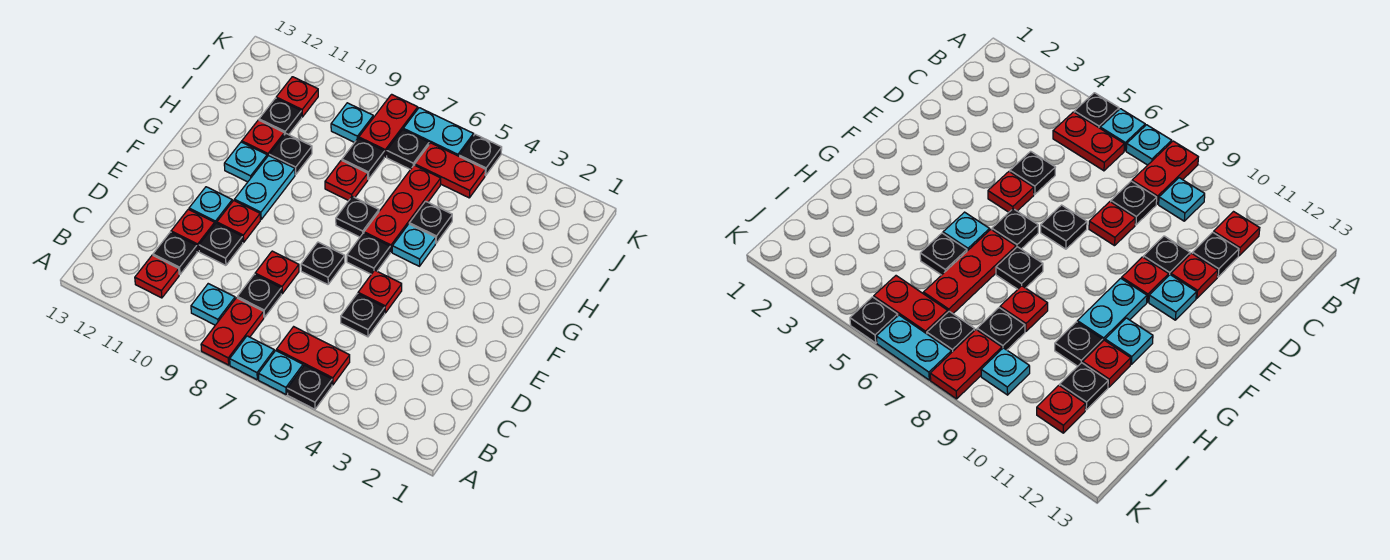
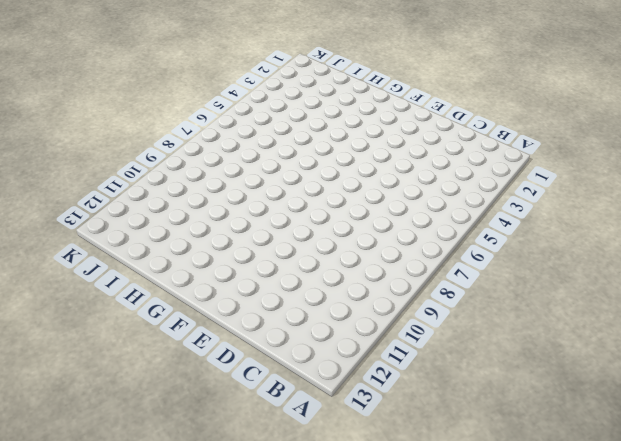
none -> black 1x1 plate [287,365,332,409]
none -> cyan 1x1 plate [258,351,303,394]
none -> cyan 1x1 plate [230,336,274,380]
none -> red 1x2 plate [201,298,264,365]

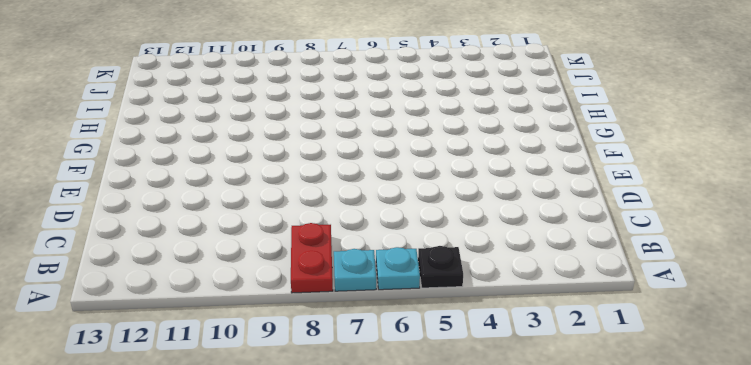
none -> red 1x2 plate [276,327,350,385]
none -> cyan 1x1 plate [191,284,235,325]
none -> red 1x1 plate [135,255,179,298]
none -> black 1x1 plate [237,274,281,317]

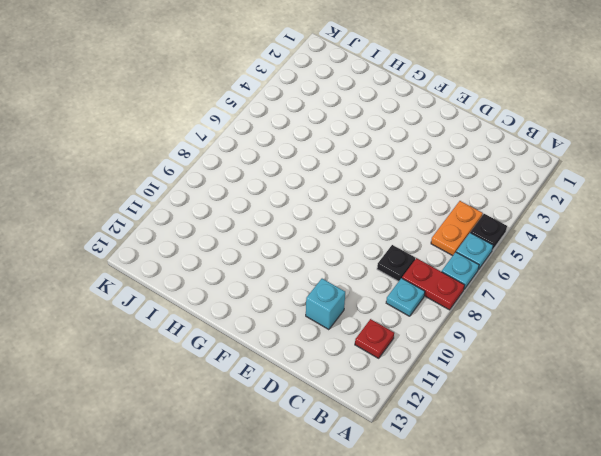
orange 1x2 plate [431,201,483,256] -> red 1x2 plate [276,327,350,385]
cyan 1x1 brick [306,279,345,330] -> red 1x1 plate [171,209,215,251]
none -> black 1x1 plate [153,232,197,275]
none -> black 1x1 plate [341,294,385,337]
none -> red 1x1 plate [255,251,299,294]
none -> black 1x1 plate [199,223,243,265]

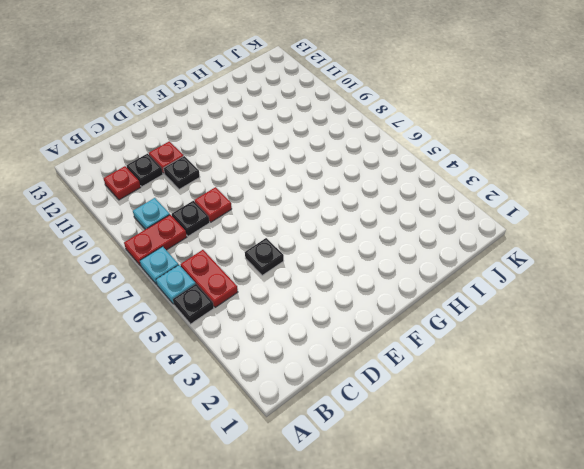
none -> red 1x1 plate [358,270,402,313]
none -> black 1x1 plate [301,242,345,284]
none -> red 1x1 plate [217,201,260,242]
none -> cyan 1x1 plate [189,187,232,224]

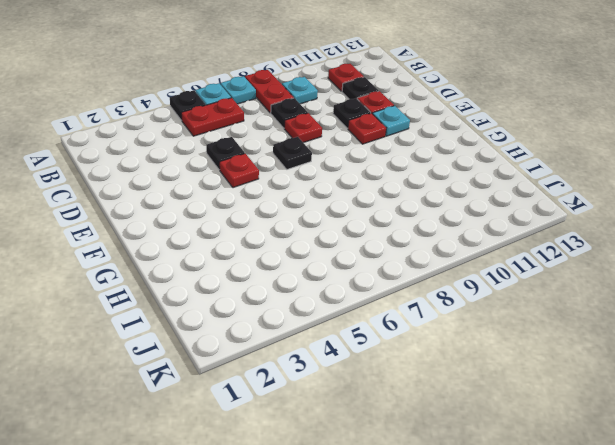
none -> black 1x1 plate [347,233,390,274]
none -> cyan 1x2 plate [235,156,295,219]
none -> cyan 1x1 plate [392,224,436,266]
none -> red 1x3 plate [364,165,441,252]

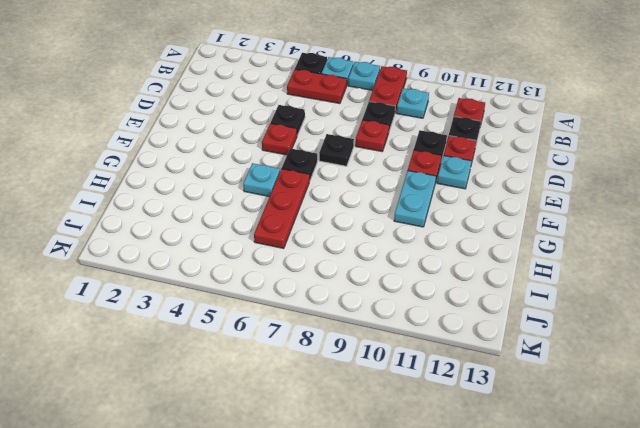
none -> black 1x1 plate [336,196,379,237]
none -> cyan 1x1 plate [224,142,267,182]
none -> black 1x1 plate [409,201,452,243]
none -> red 1x1 plate [325,160,368,201]

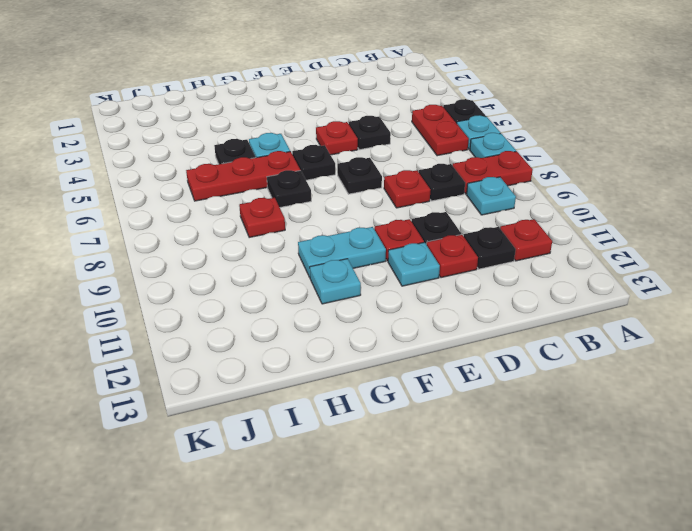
none -> black 1x1 plate [269,134,312,175]
none -> red 1x1 plate [242,120,284,157]
none -> black 1x1 plate [342,138,385,179]
none -> black 1x1 plate [259,98,302,135]

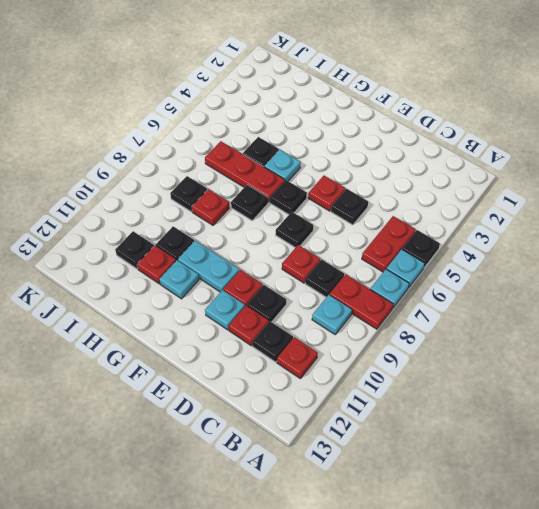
none -> red 1x2 plate [415,143,485,198]
none -> black 1x1 plate [387,130,429,169]
none -> red 1x2 plate [359,94,418,157]
none -> cyan 1x1 plate [331,103,373,142]

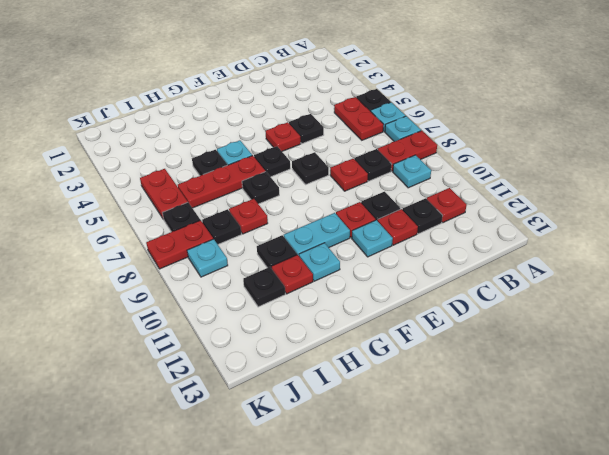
none -> red 1x1 plate [276,77,318,117]
none -> black 1x1 plate [459,134,502,176]
none -> cyan 1x2 plate [403,108,474,156]

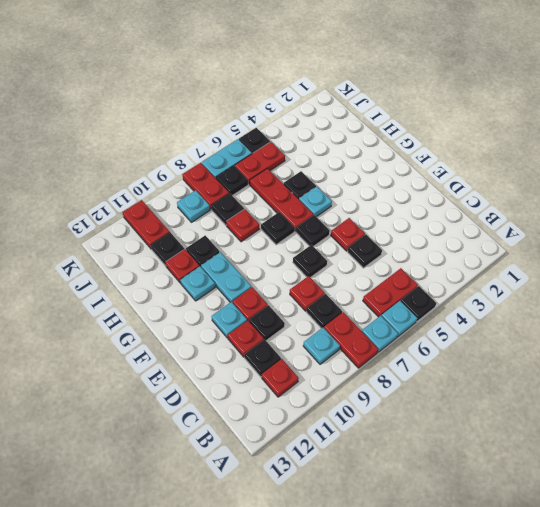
red 1x2 plate [123,200,170,249] -> red 1x1 plate [276,77,318,117]

